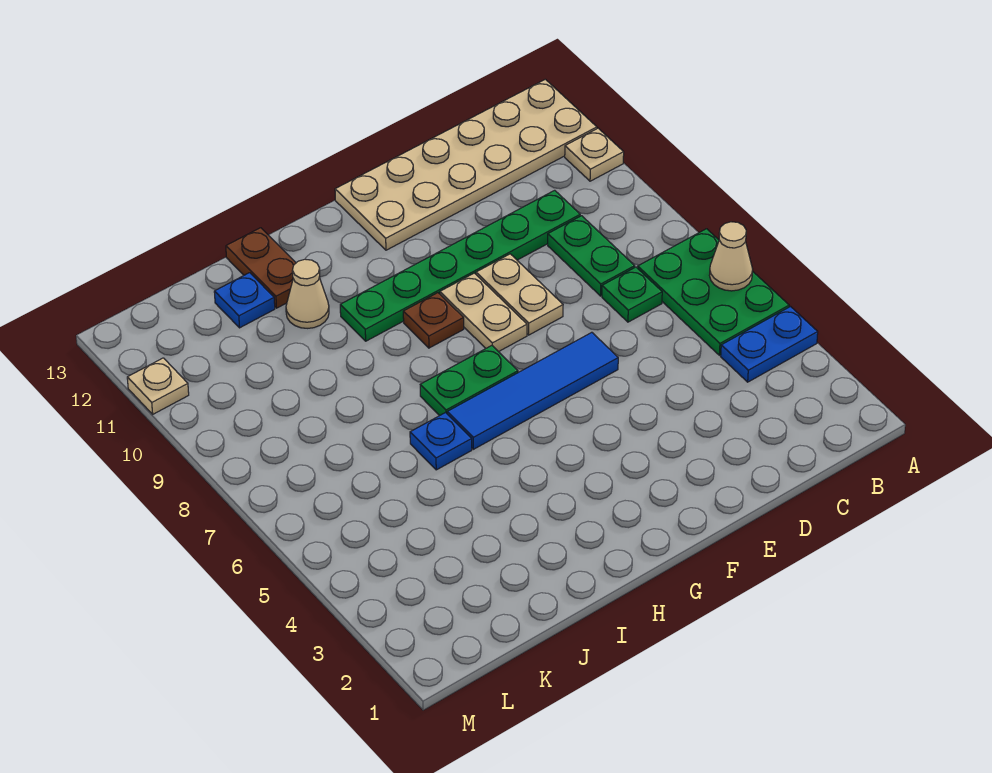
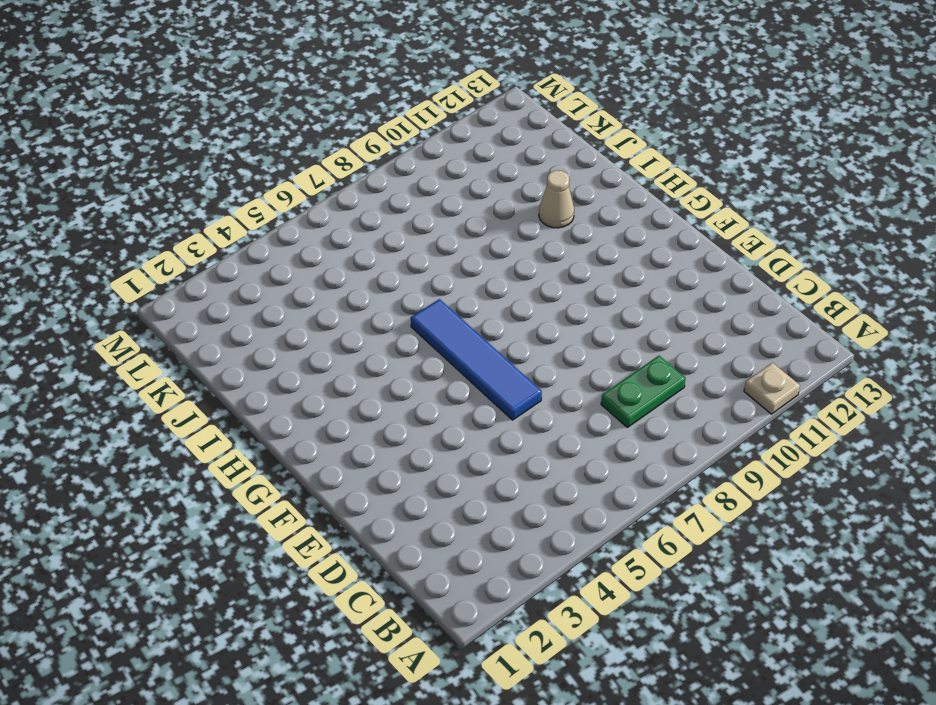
none -> blue 1x2 plate [721,307,818,382]
none -> green 2x3 plate [638,229,789,355]
none -> tan 2x6 plate [335,79,597,250]

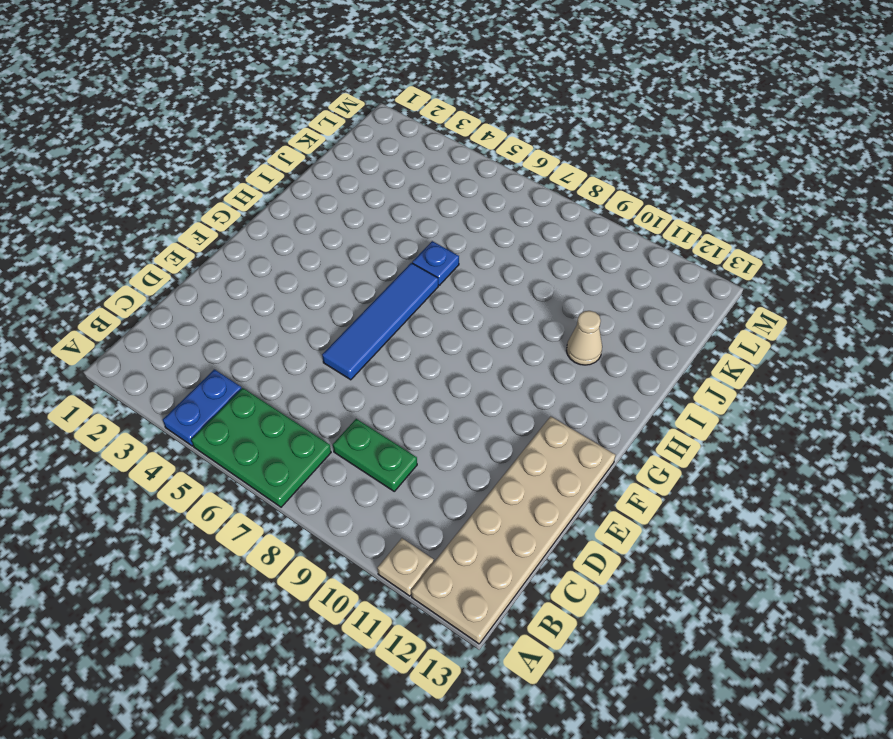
none -> green 1x1 plate [602,267,662,322]
none -> green 1x6 plate [340,190,580,341]
none -> tan 1x2 plate [476,254,563,335]

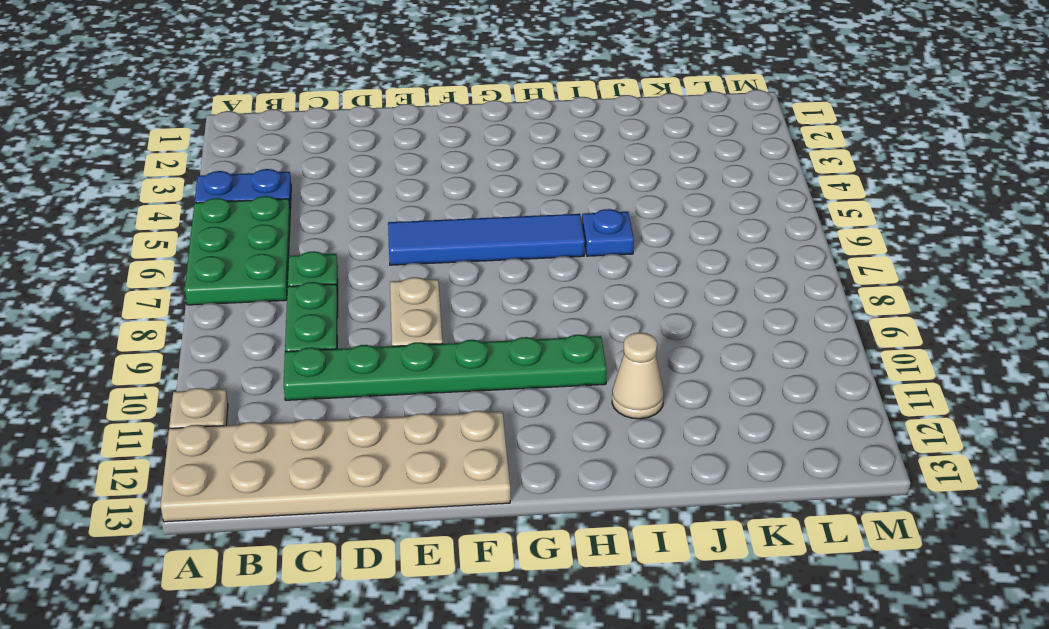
none -> tan 1x2 plate [440,273,527,352]
none -> green 1x2 plate [420,346,518,416]
none -> brown 1x1 plate [403,293,464,348]

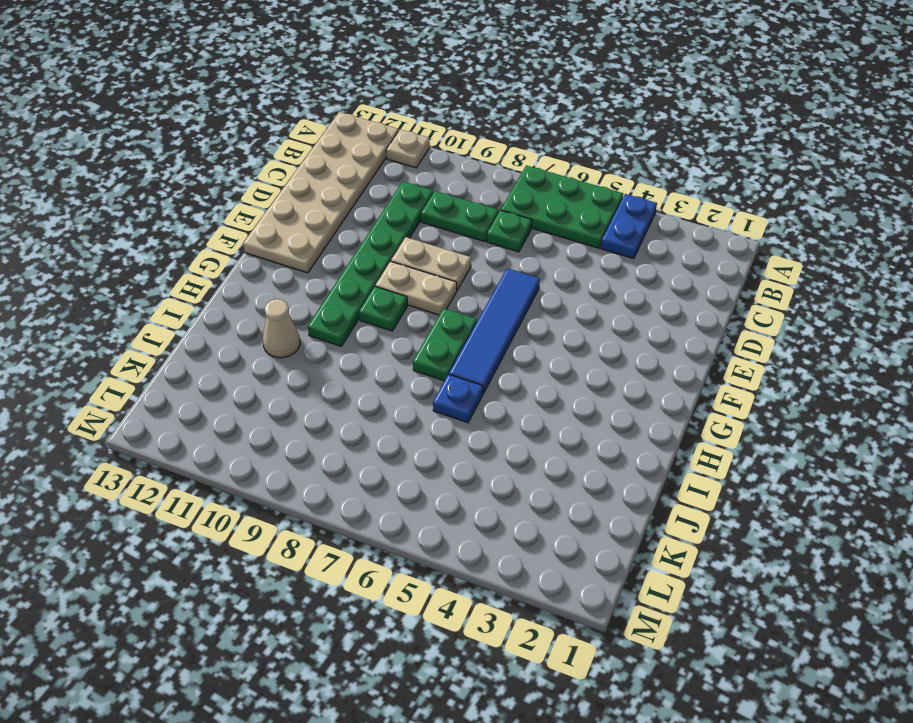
green 1x1 plate [359,287,407,331] -> brown 1x1 plate [403,293,464,348]
none -> brown 1x2 plate [226,228,296,308]
none -> blue 1x1 plate [214,273,275,328]
none -> tan 1x1 plate [127,358,189,414]

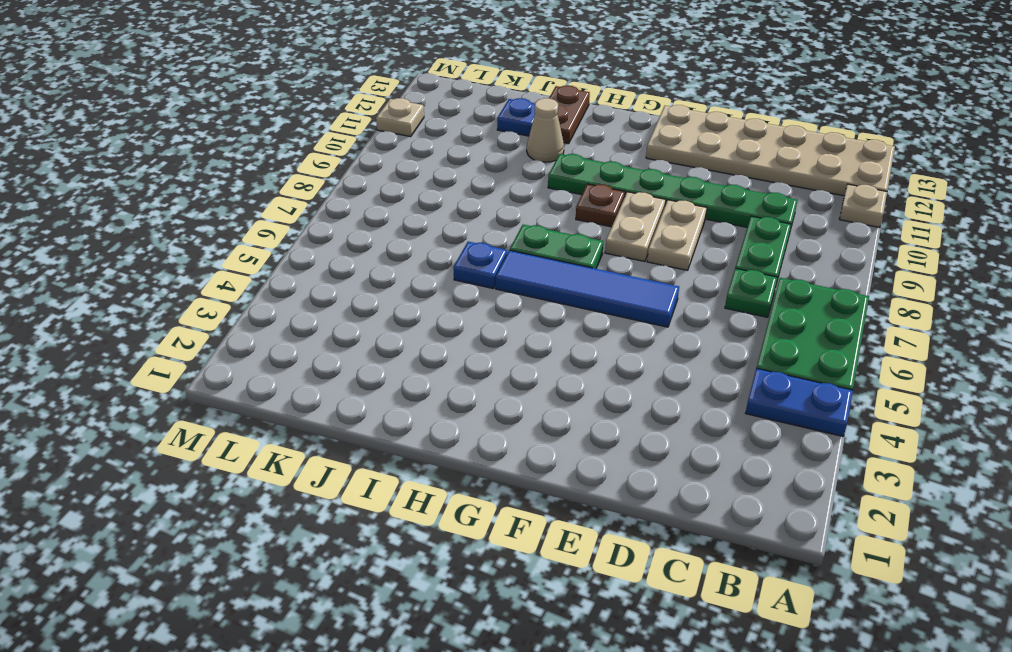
none -> tan 1x1 cone [709,222,753,291]

